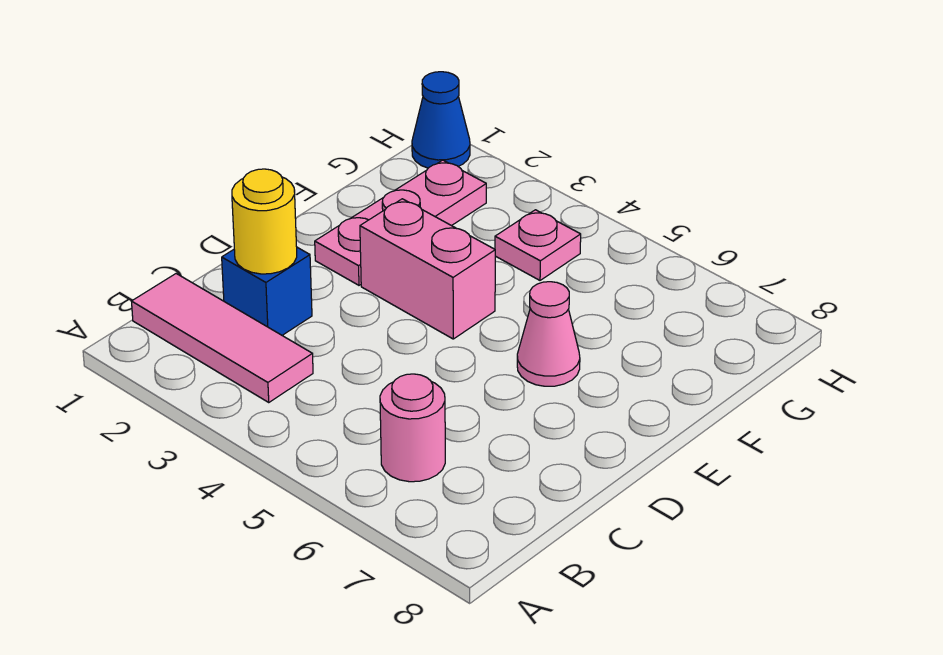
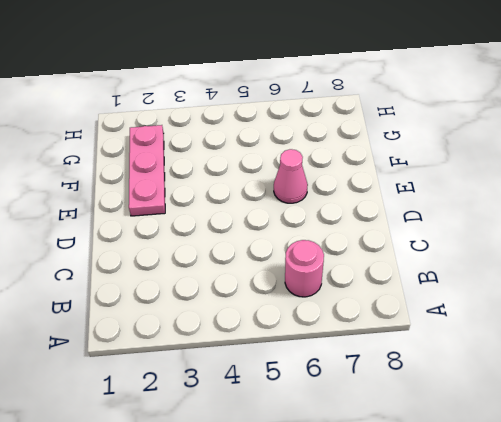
none -> pink 1x3 tile [131,274,313,402]
none -> blue 1x1 brick [222,247,312,335]

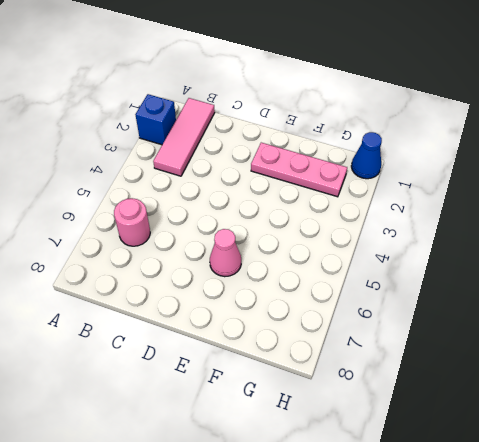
blue 1x1 brick [135,94,176,145] -> blue 1x1 brick moved to [222,247,312,335]
none -> pink 1x2 brick [360,199,495,339]
none -> pink 1x1 plate [495,210,581,280]

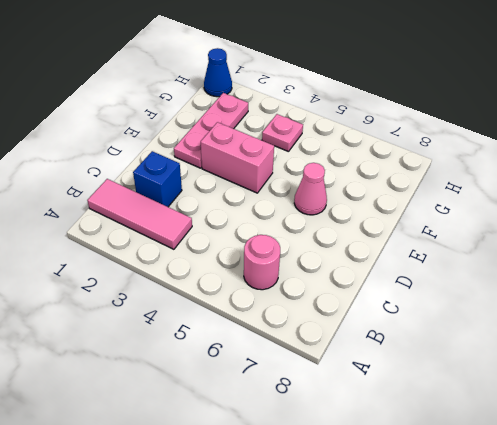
none -> yellow 1x1 round brick [232,169,297,274]

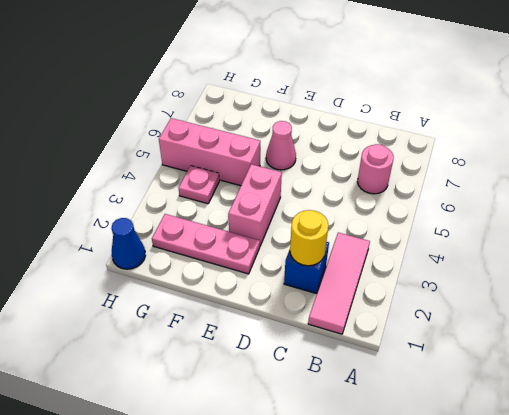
pink 1x3 brick [159,118,260,186] -> none

